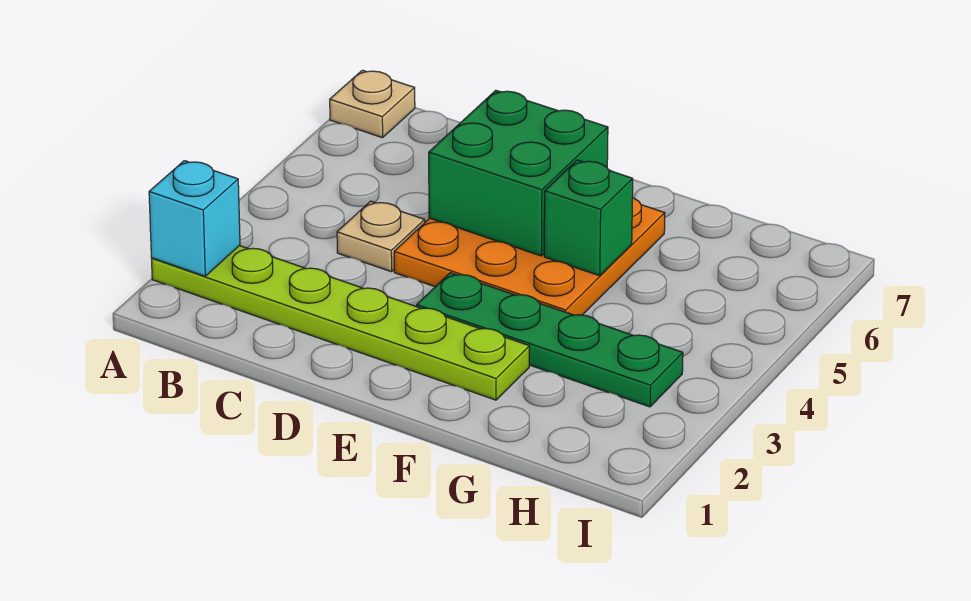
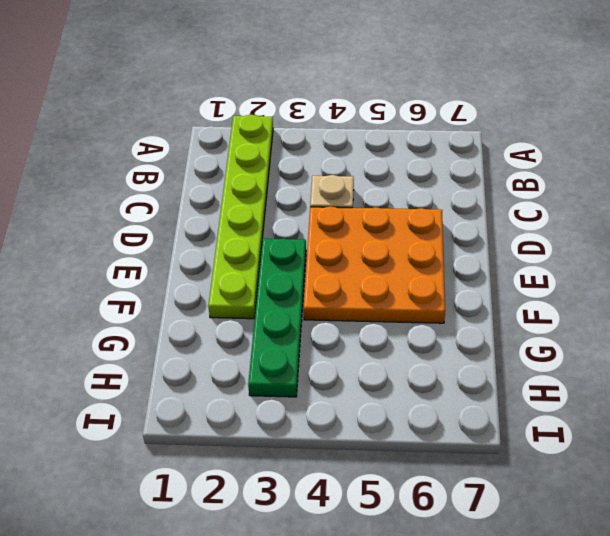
none -> tan 1x1 plate [330,70,415,138]
none -> cyan 1x1 brick [149,161,240,276]

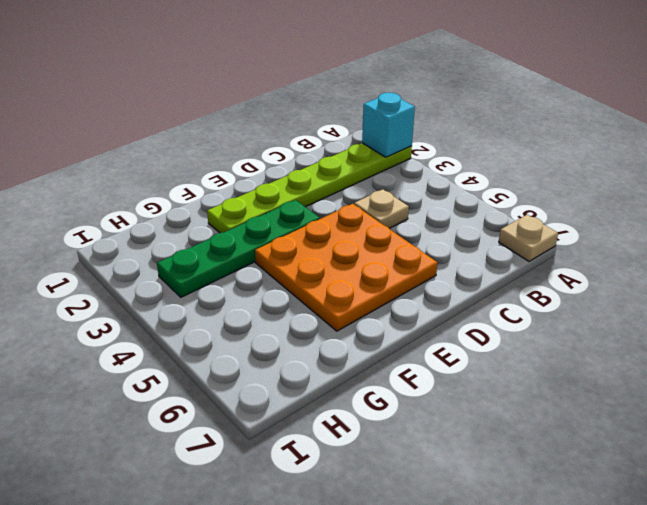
none -> green 2x2 brick [429,90,608,256]
none -> green 1x1 brick [544,160,633,276]

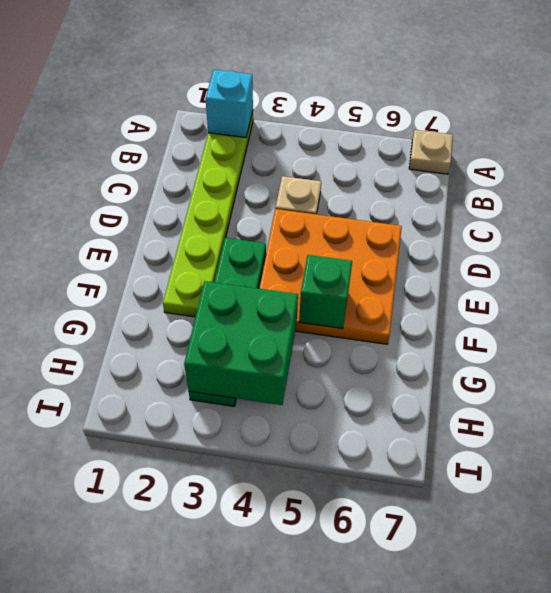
green 2x2 brick [184,281,298,405] -> green 2x2 brick moved to [429,90,608,256]

